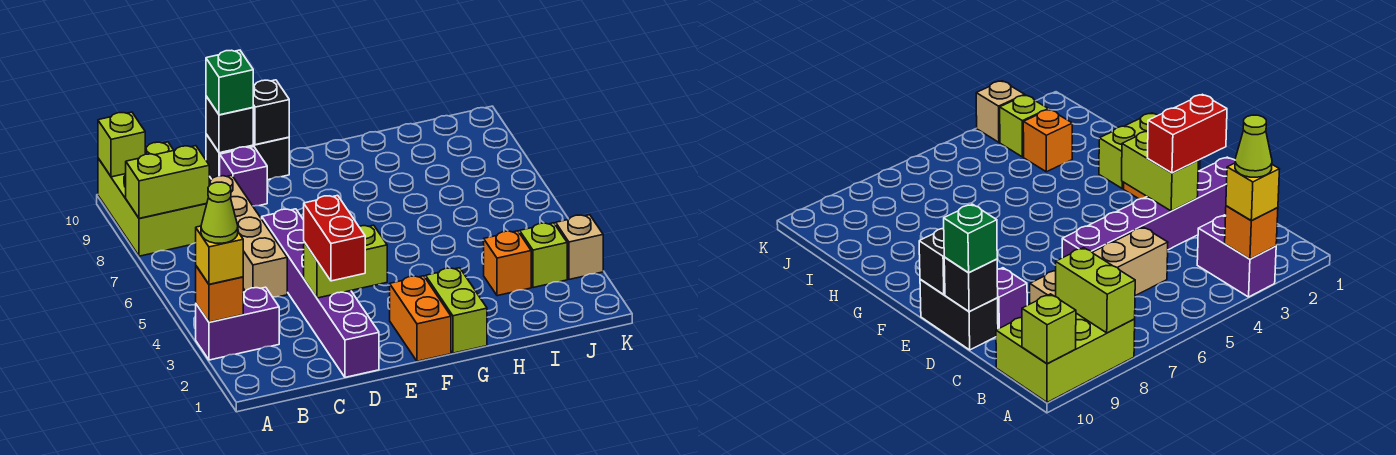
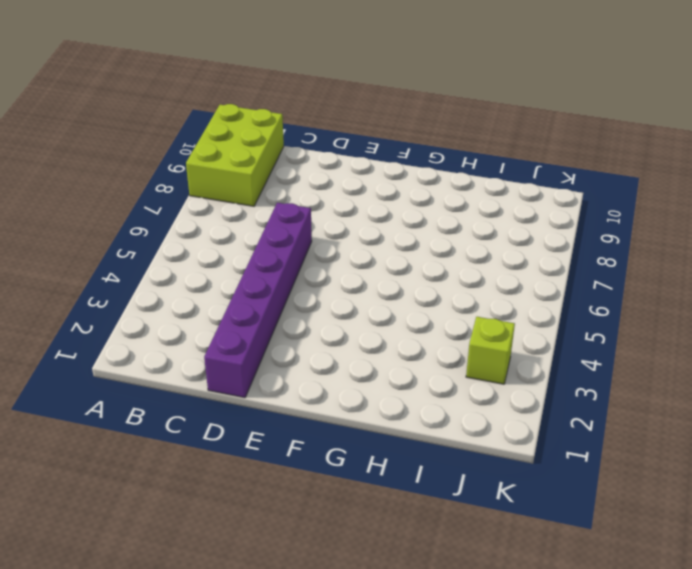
none -> purple 1x2 brick [196,287,279,360]
none -> tan 1x4 brick [209,175,287,297]
none -> purple 1x1 brick [220,147,267,206]

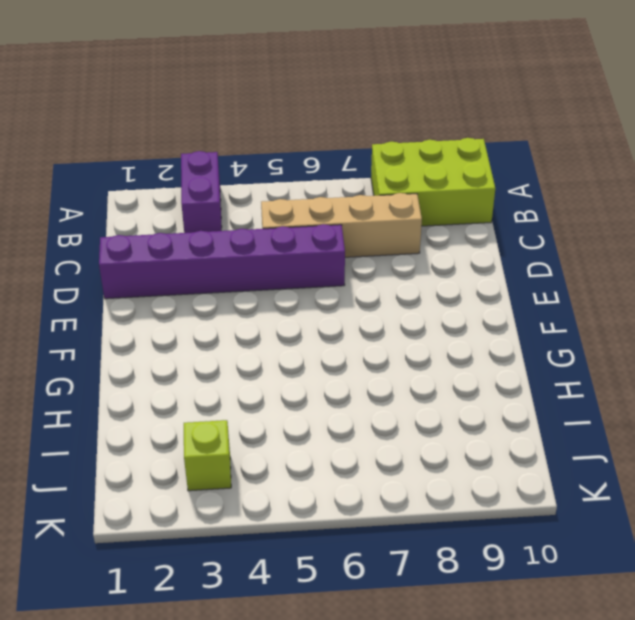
none -> purple 1x1 brick [220,147,267,206]
none -> black 1x2 brick [206,134,289,180]
none -> orange 1x2 brick [390,276,451,361]

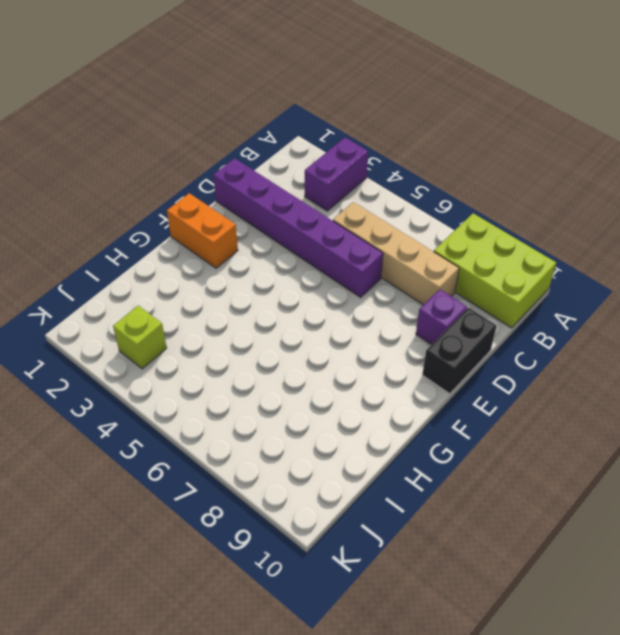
none -> lime 1x2 brick [426,268,487,353]
none -> orange 1x1 brick [484,231,531,296]
none -> tan 1x1 brick [556,215,603,279]

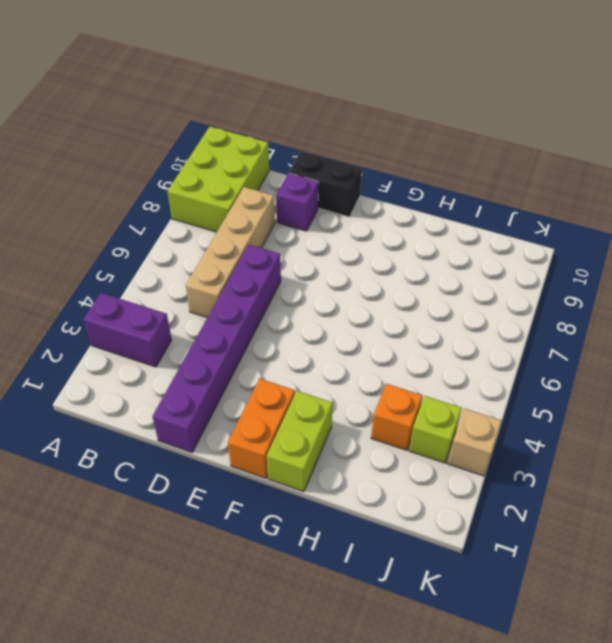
none -> orange 1x1 brick [196,266,243,322]
none -> lime 1x2 brick [126,146,209,218]
none -> lime 1x1 brick [98,112,145,177]

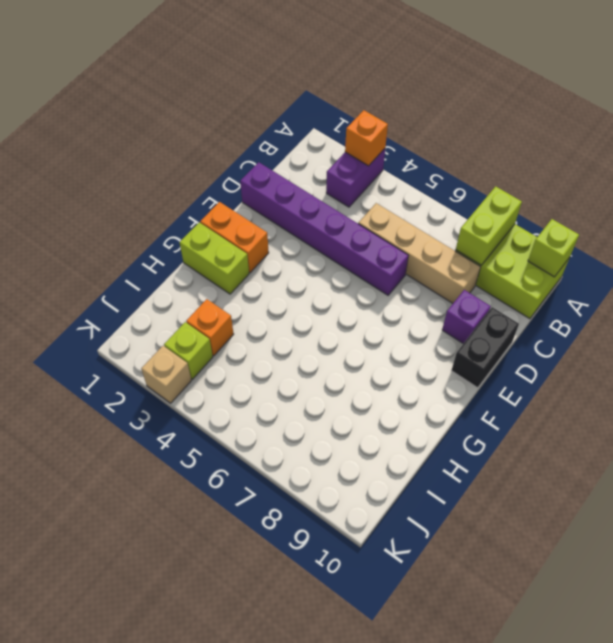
none -> lime 1x2 brick [304,225,387,298]
none -> black 1x1 brick [206,96,253,153]
none -> black 1x1 brick [253,80,289,145]

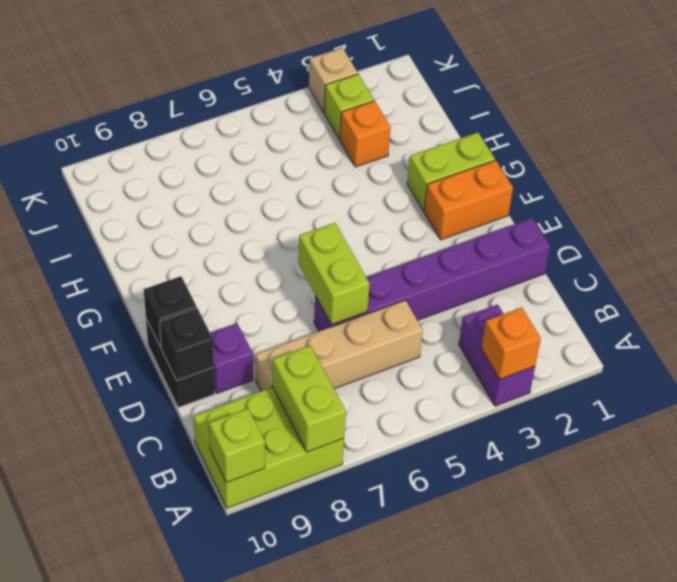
lime 1x2 brick [298,223,370,324] -> lime 1x2 brick moved to [304,225,387,298]
none -> yellow 1x1 brick [196,226,243,284]
none -> red 1x2 brick [304,195,365,281]
none -> green 1x1 brick [206,50,253,115]

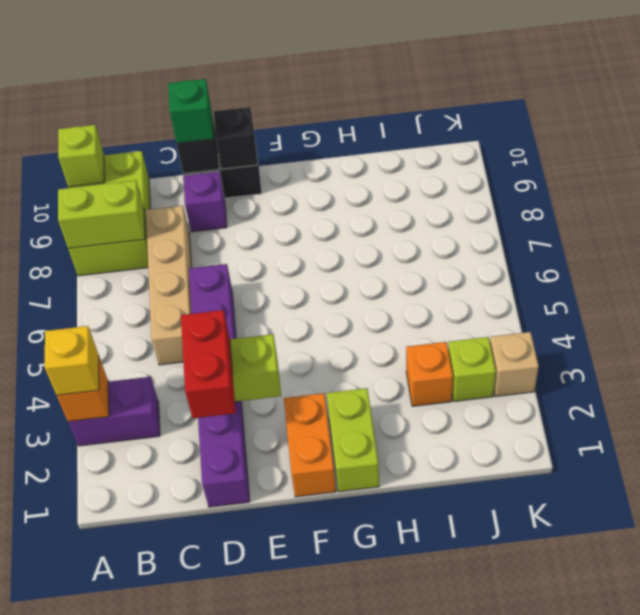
none -> lime 1x1 cone [201,182,238,243]

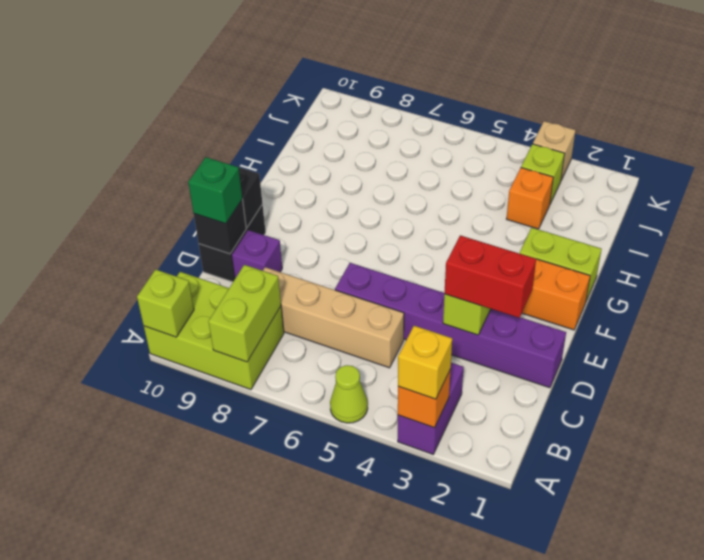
lime 1x1 cone [330,365,368,423] -> lime 1x1 cone moved to [201,182,238,243]

